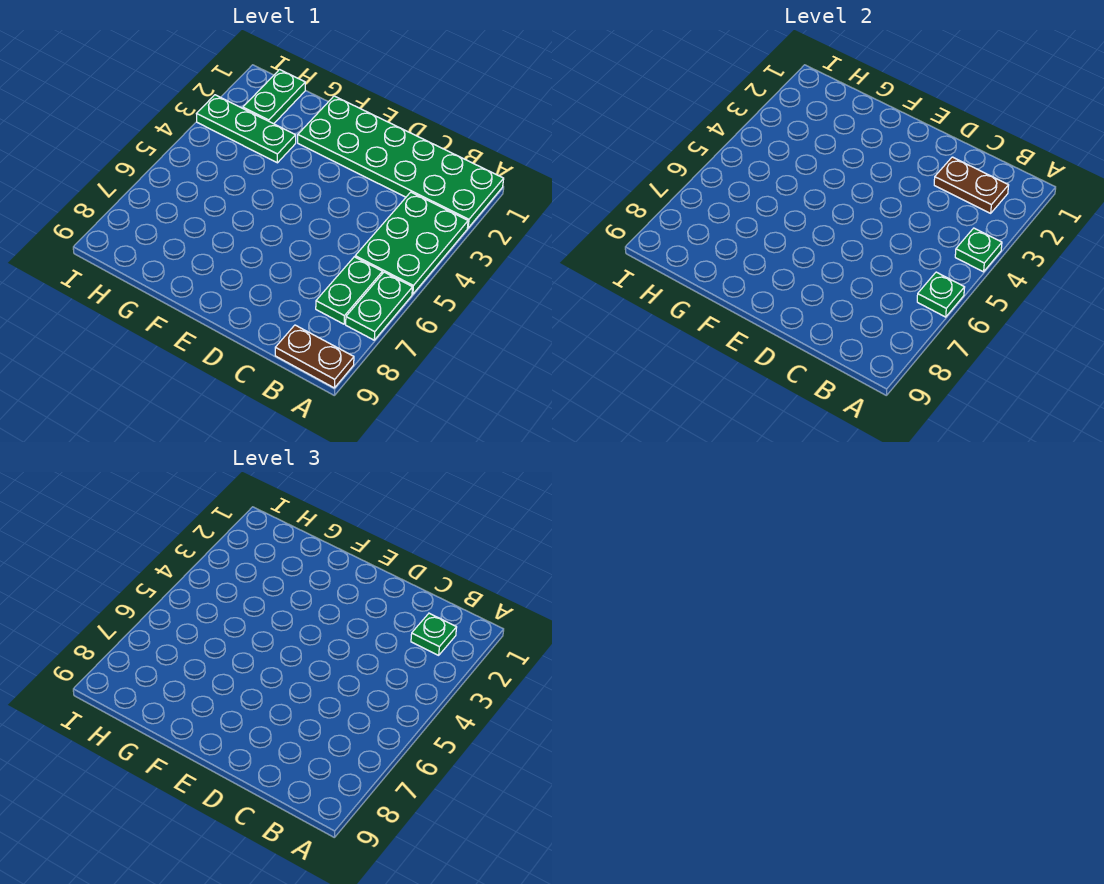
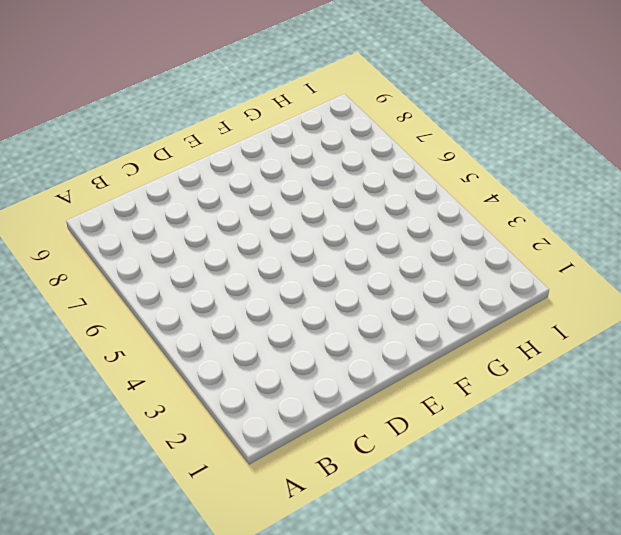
none -> green 2x6 plate [298,96,504,228]
none -> green 2x3 plate [355,192,468,294]

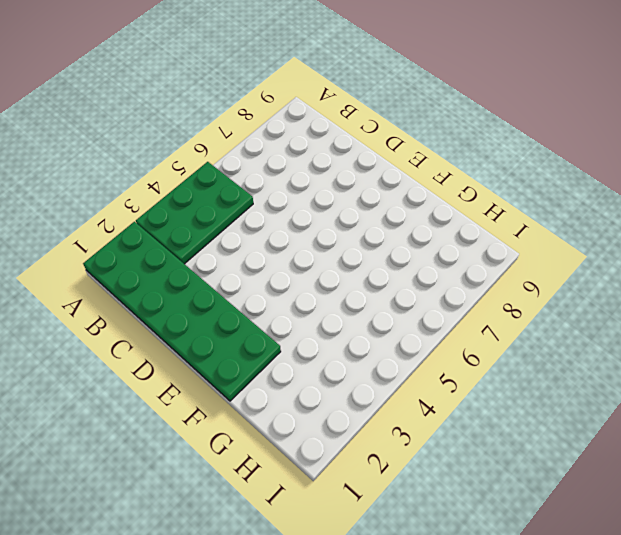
none -> green 1x2 plate [346,272,413,340]
none -> brown 1x2 plate [275,325,354,388]

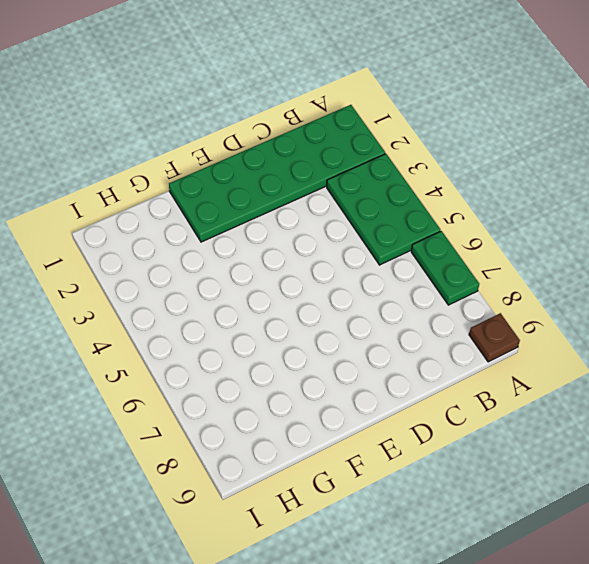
brown 1x1 plate [469,313,520,362] -> brown 1x2 plate [275,325,354,388]
none -> green 1x2 plate [316,257,382,324]
none -> green 1x3 plate [197,95,296,163]

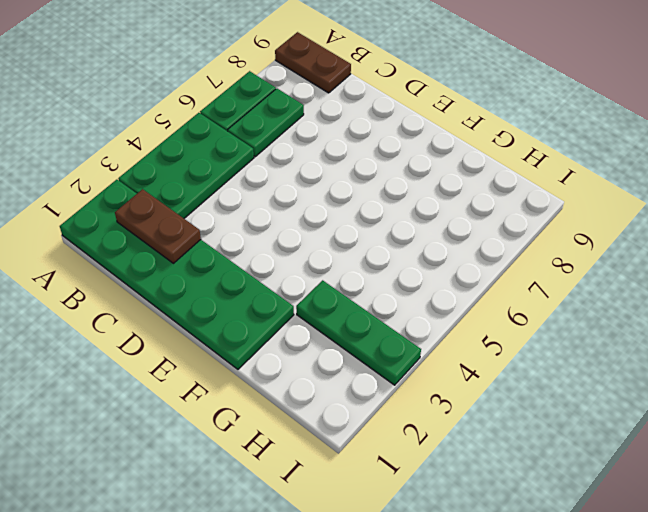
none -> green 1x2 plate [243,70,305,124]
none -> green 1x1 plate [955,228,1002,272]

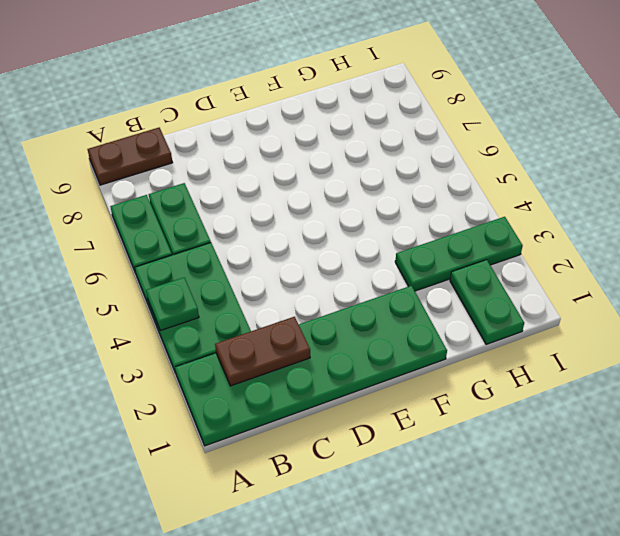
none -> green 1x1 plate [917,272,965,317]
none -> green 1x1 plate [411,613,457,655]

